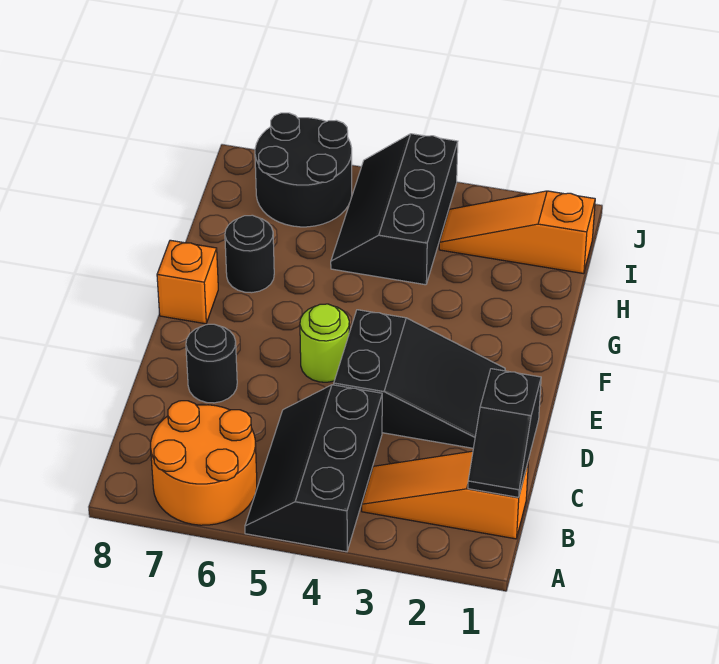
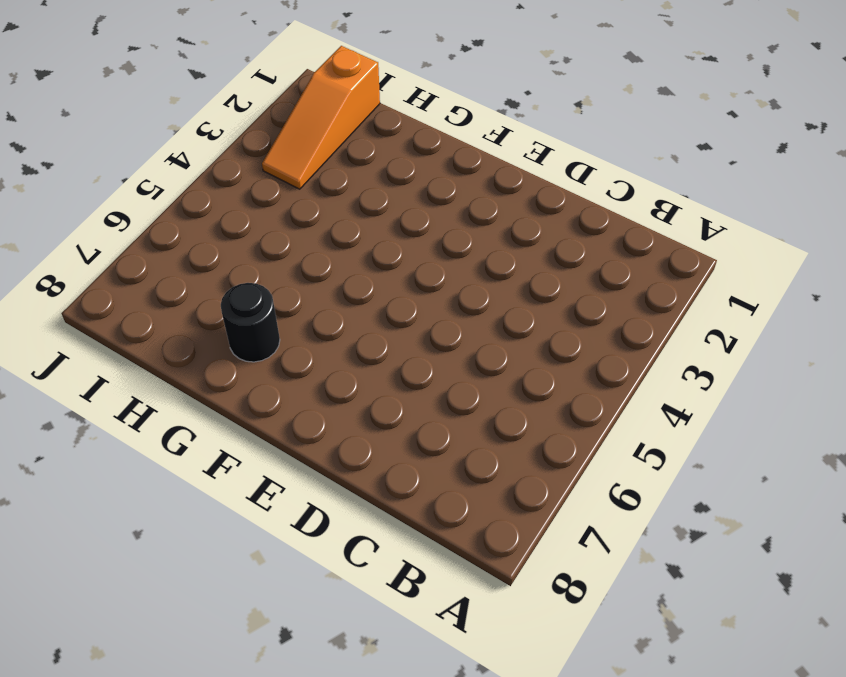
none -> black 2x3 slope [245,385,382,552]
none -> orange 2x2 round brick [150,401,257,525]
none -> orange 1x3 slope [362,451,529,539]

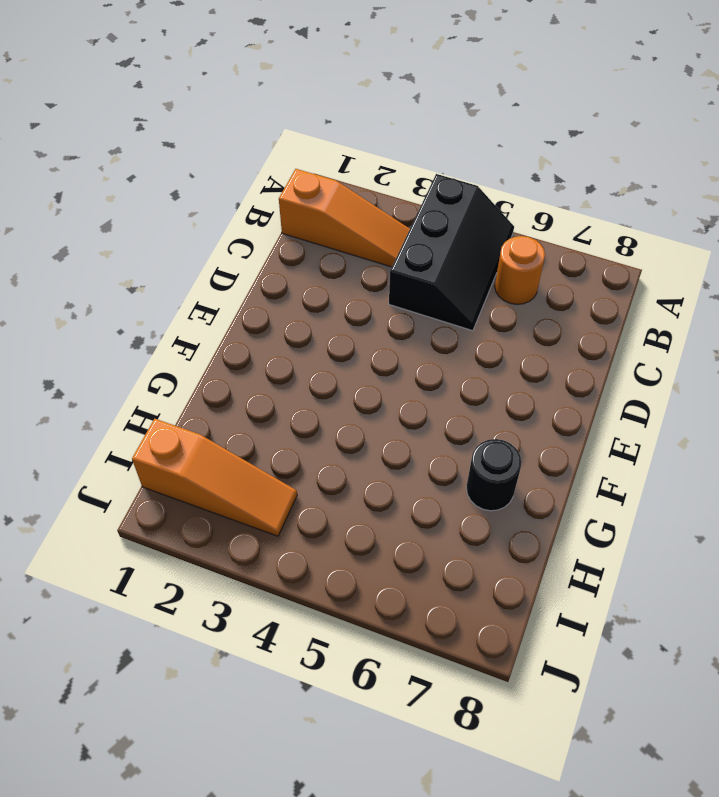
orange 1x1 round brick [495,236,545,304] -> orange 2x2 round brick [150,401,257,525]
none -> black 2x3 slope [334,310,505,448]
none -> black 1x1 round brick [186,324,237,403]
none -> lime 1x1 round brick [300,304,349,382]

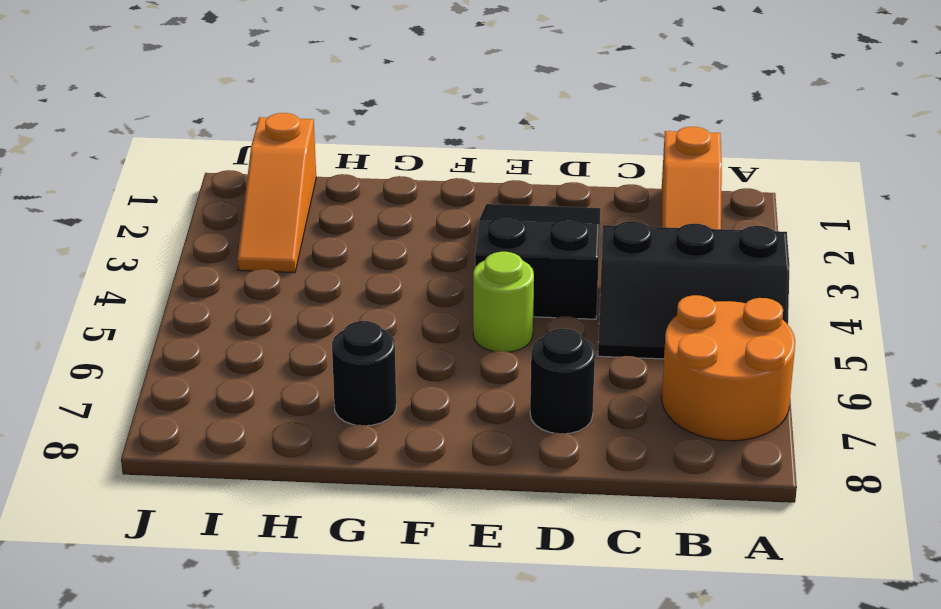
none -> orange 1x1 brick [157,240,218,324]
none -> black 2x3 slope [331,134,458,285]
none -> black 2x2 round brick [255,113,352,227]

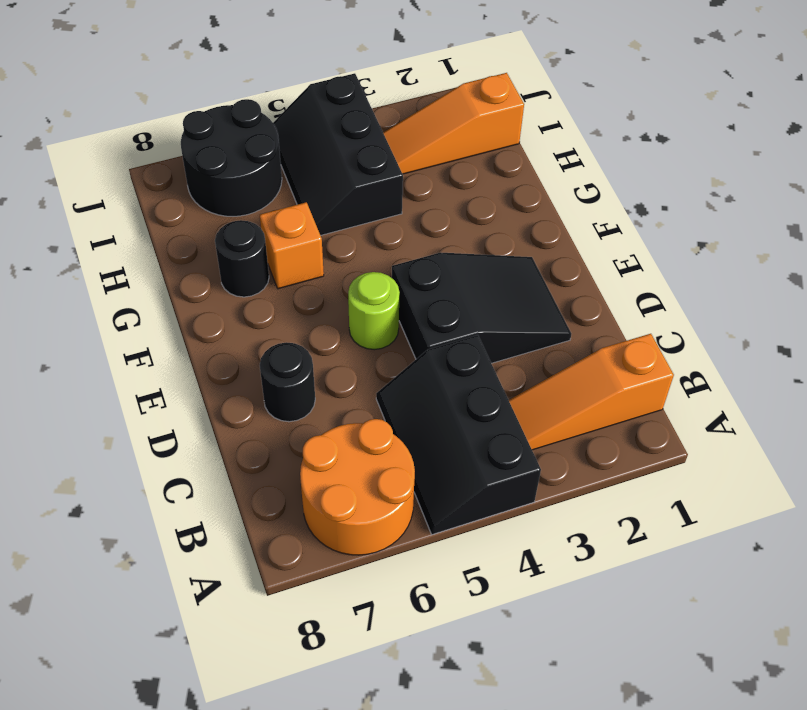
orange 1x1 brick [260,202,324,289] -> orange 1x1 brick moved to [157,240,218,324]
none -> black 1x2 slope [468,369,541,497]

